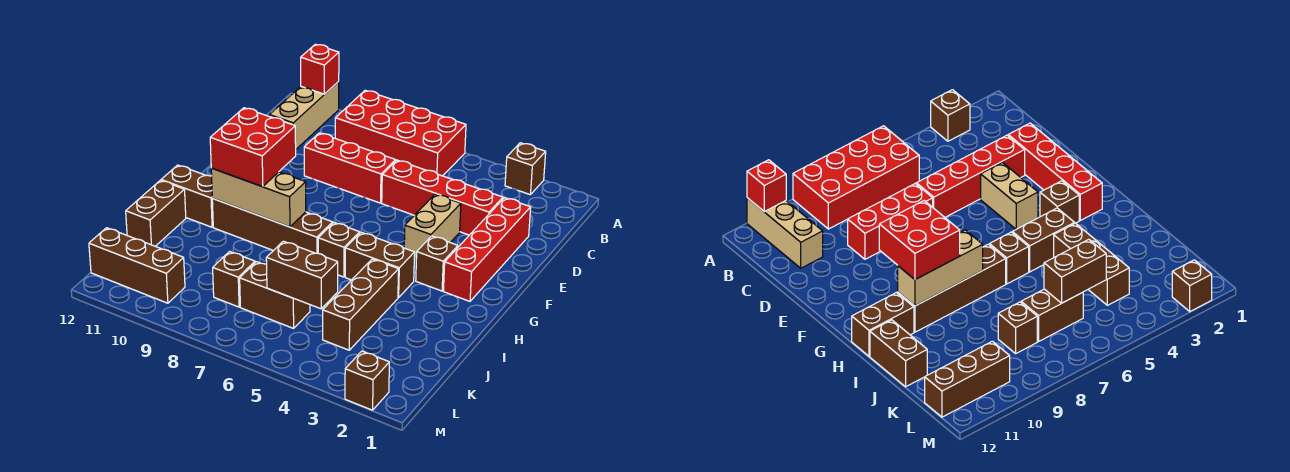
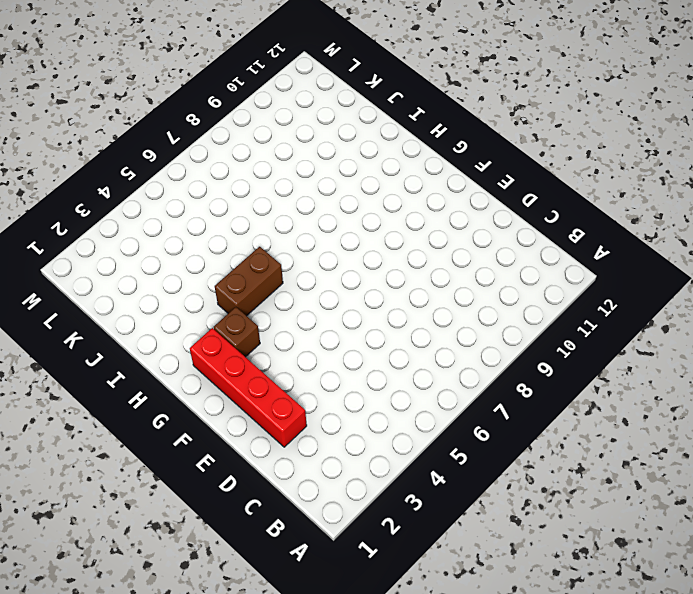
none -> brown 1x1 brick [505,143,546,195]
none -> red 2x4 brick [335,90,466,176]
none -> tan 1x3 brick [270,82,339,149]

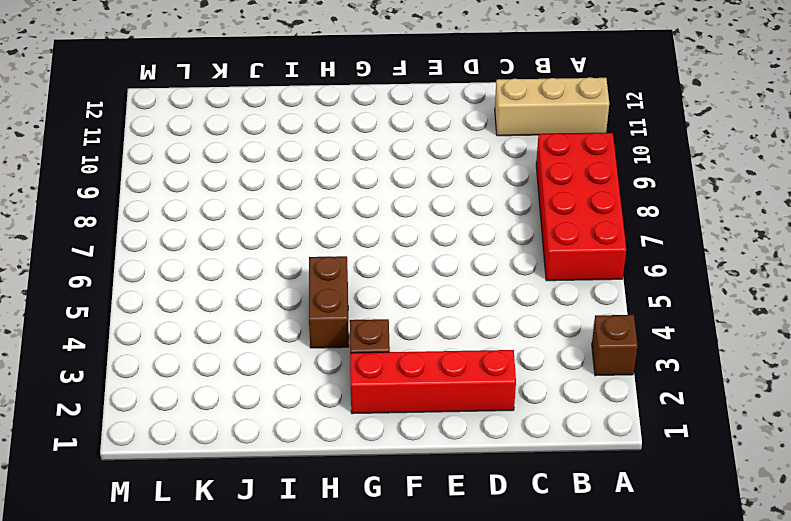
none -> red 1x4 brick [382,160,503,235]
none -> red 1x3 brick [304,133,396,203]
none -> tan 1x2 brick [404,194,461,259]

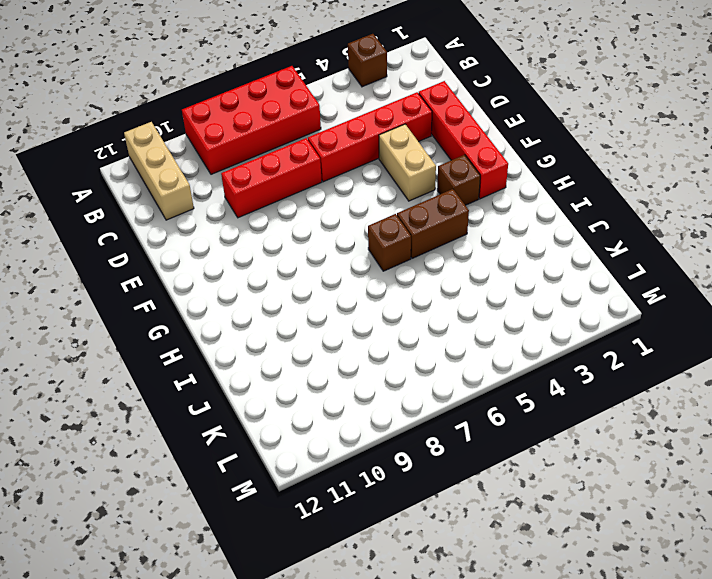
none -> brown 1x4 brick [212,199,333,253]
none -> brown 1x2 brick [161,165,213,227]
none -> brown 1x3 brick [323,259,399,350]

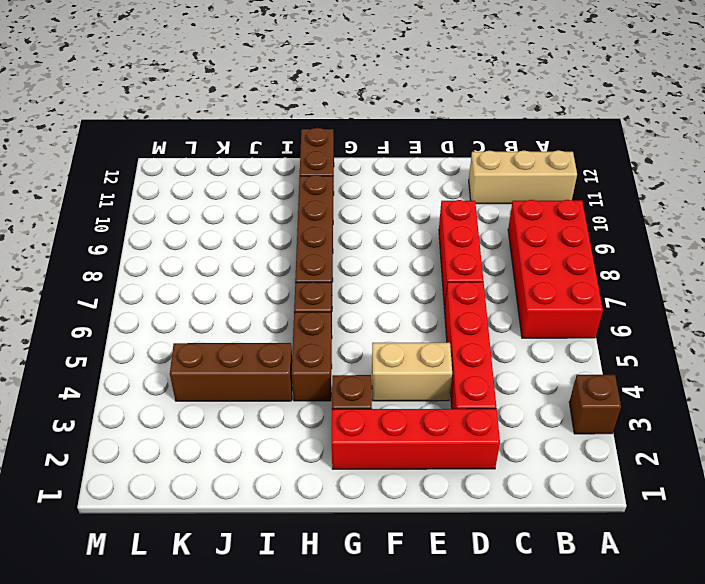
none -> brown 1x2 brick [126,180,186,246]
none -> brown 1x2 brick [240,262,310,328]
none -> brown 1x1 brick [213,252,255,307]

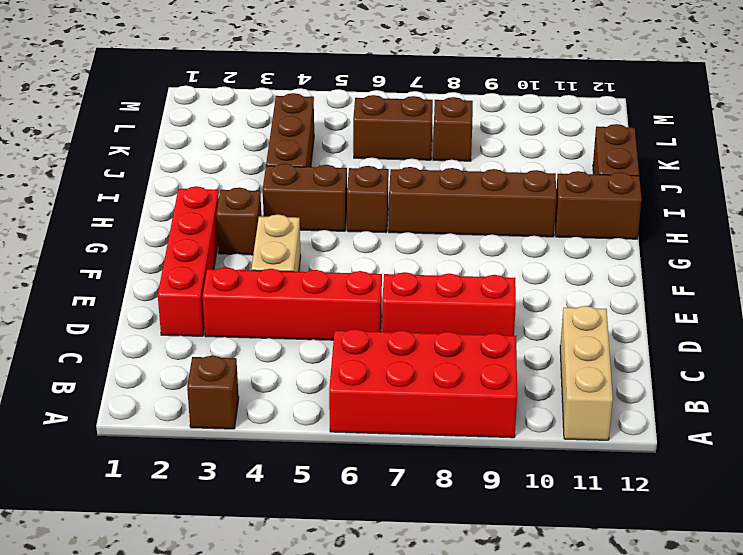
none -> brown 1x3 brick [89,228,185,303]
none -> brown 1x1 brick [345,351,389,410]
none -> red 1x1 brick [301,44,339,94]

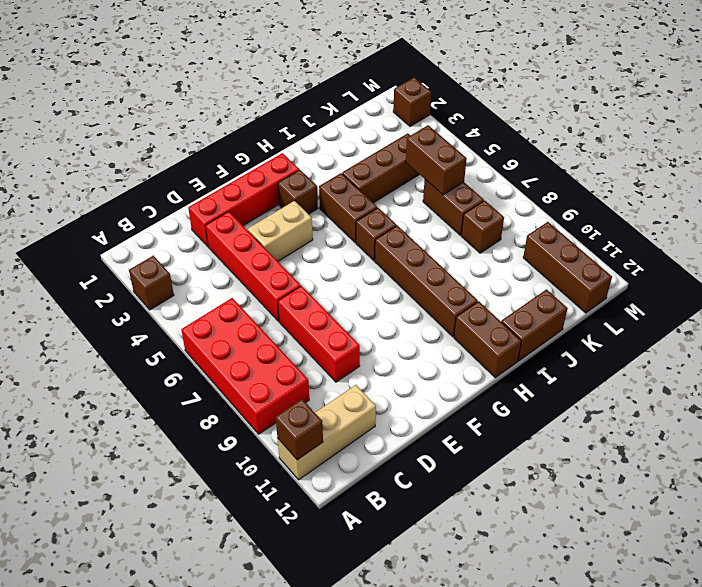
brown 1x1 brick [276,399,323,460] -> red 1x1 brick [301,44,339,94]
none -> tan 1x3 brick [211,168,306,227]
none -> red 2x2 brick [210,108,296,187]

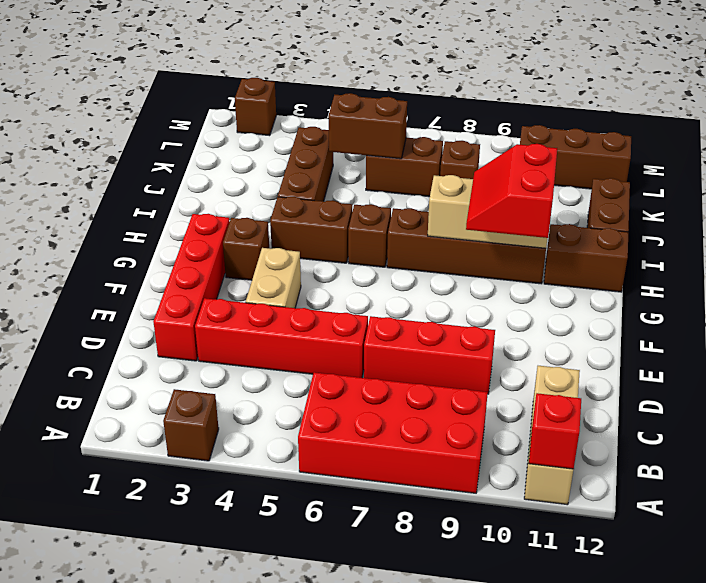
red 2x2 slope [466,144,557,238] -> red 2x2 brick [210,108,296,187]

